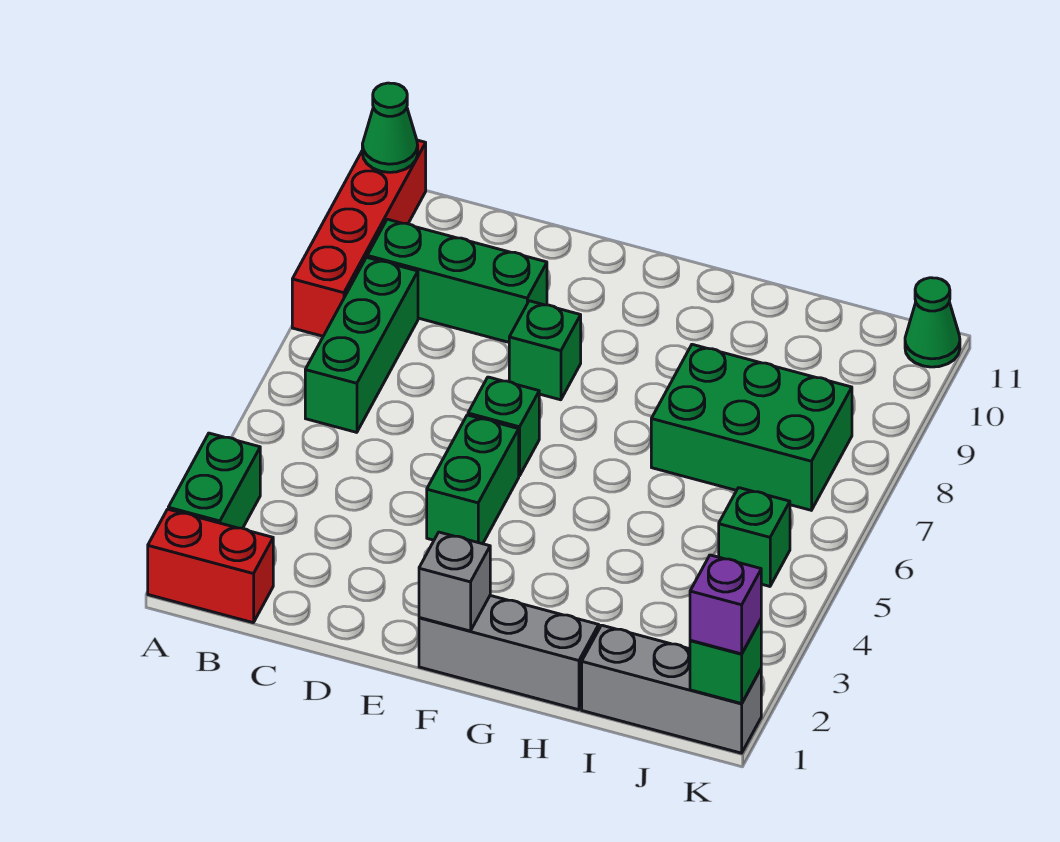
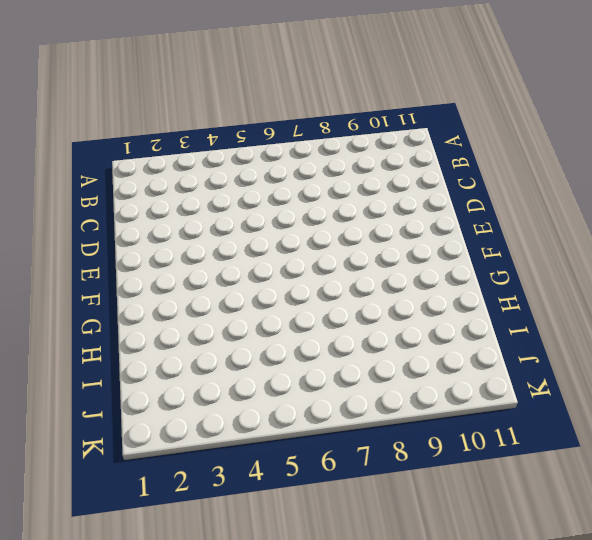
none -> red 1x2 brick [148,509,273,623]
none -> green 1x2 brick [168,433,260,528]
none -> red 1x4 brick [292,140,426,336]

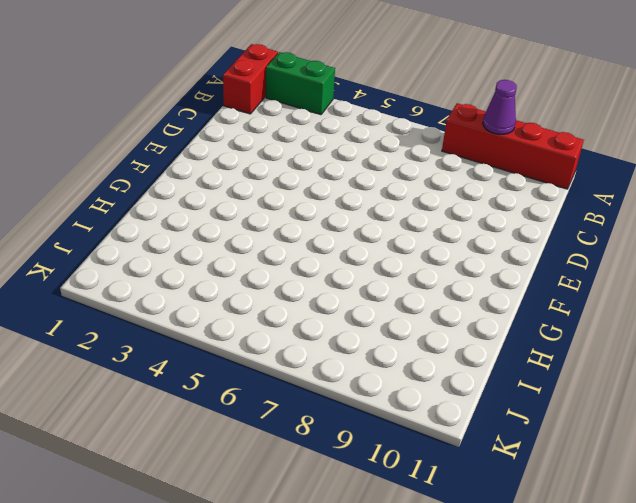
purple 1x1 cone [483,80,517,134] -> none
none -> green 1x3 brick [305,257,418,432]
none -> green 1x3 brick [367,219,547,342]
none -> green 1x2 brick [427,415,519,544]

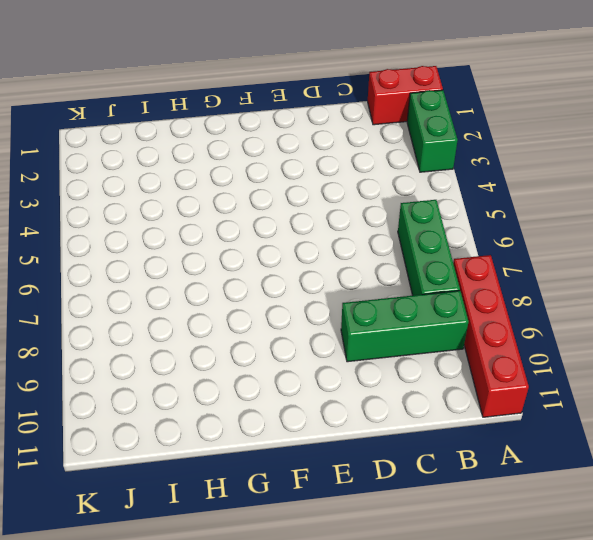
none -> green 1x2 brick [427,415,519,544]
none -> green 1x1 brick [468,377,539,476]
none -> green 1x1 brick [509,301,581,400]

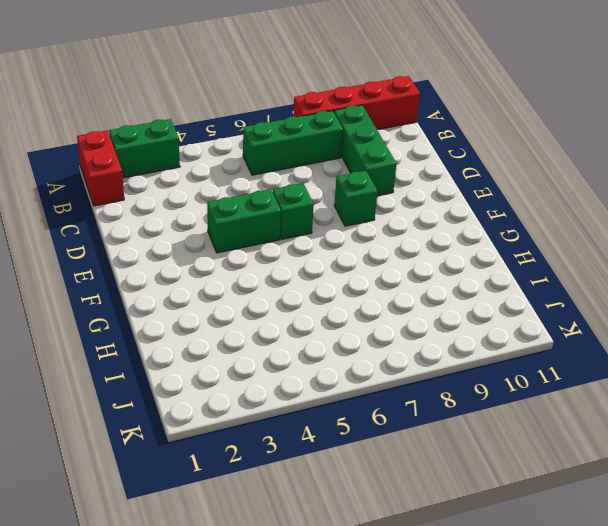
none -> grey 1x3 brick [419,596,599,710]
none -> green 2x3 brick [651,344,852,510]
none -> grey 1x3 brick [582,625,761,753]

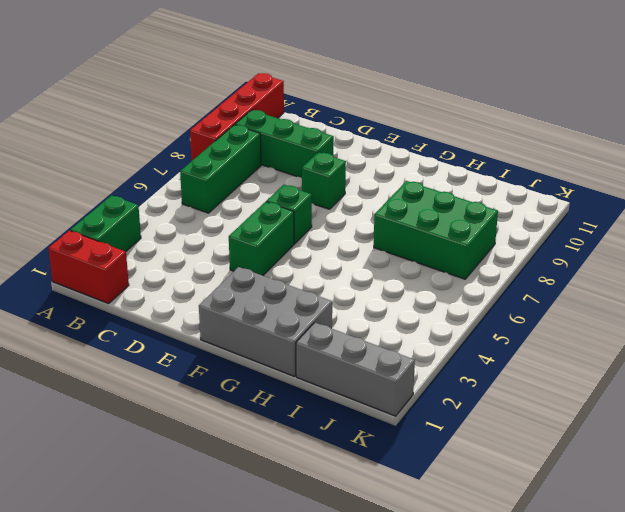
grey 2x3 brick [199,267,332,377] -> grey 1x3 brick [419,596,599,710]
none -> green 1x1 brick [719,488,790,586]
none -> green 1x1 cone [905,278,960,367]
none -> green 1x1 cone [362,83,418,172]

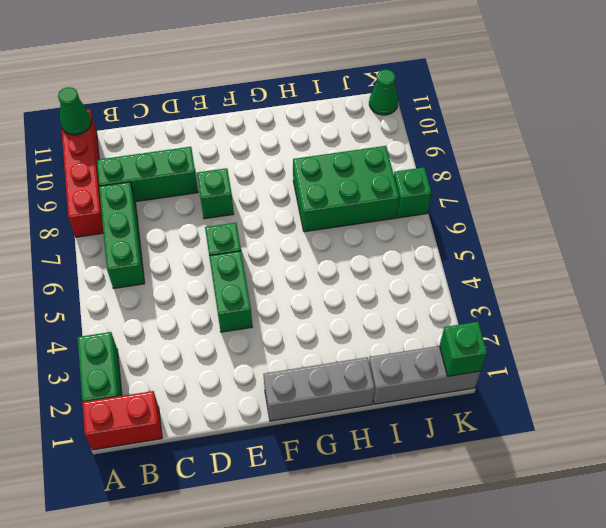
green 1x1 brick [394,167,431,218] -> green 1x1 brick moved to [719,488,790,586]
none -> grey 1x1 brick [419,532,490,631]
none -> purple 1x1 brick [690,555,761,654]

